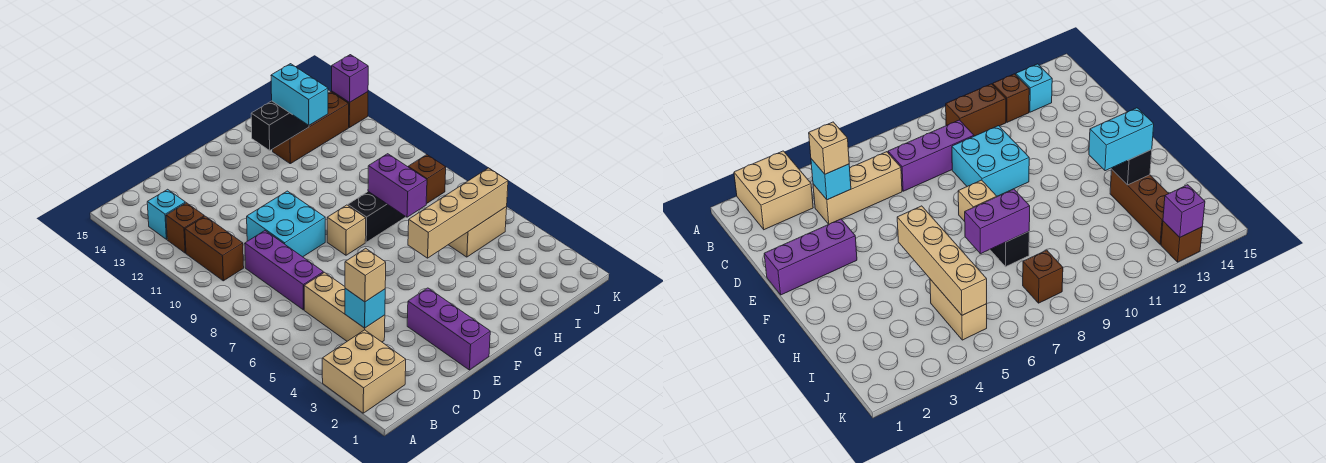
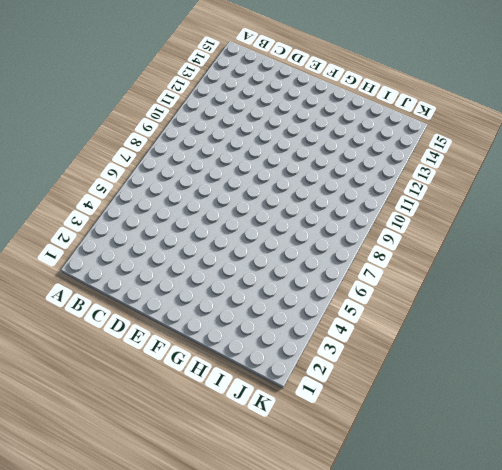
none -> tan 2x2 brick [322,330,406,413]
none -> brown 1x2 brick [185,216,244,281]
none -> brown 1x1 brick [166,203,204,253]

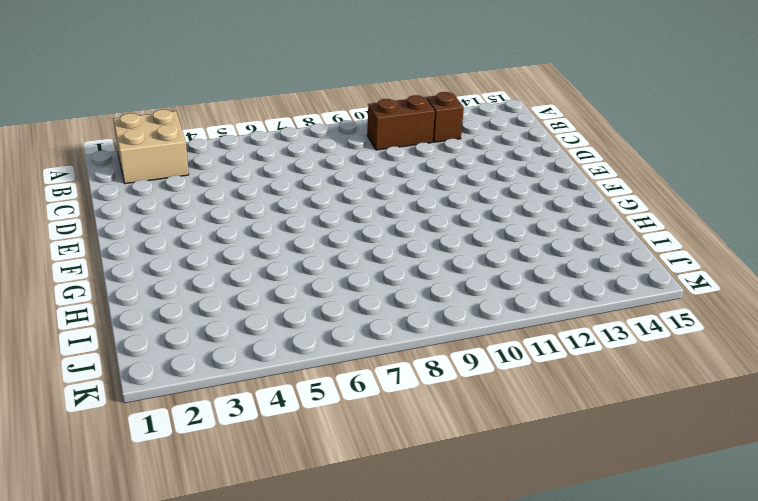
none -> cyan 1x1 brick [147,189,185,239]
none -> tan 1x3 brick [304,272,385,342]
none -> purple 1x3 brick [245,231,323,310]

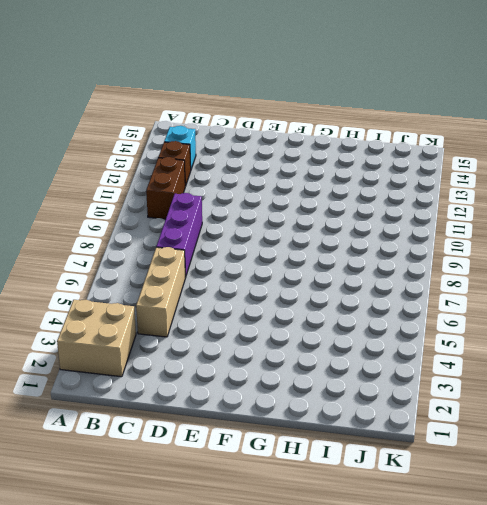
none -> cyan 2x2 brick [247,191,325,257]
none -> purple 1x3 brick [407,288,490,370]
none -> tan 1x1 brick [327,205,366,255]

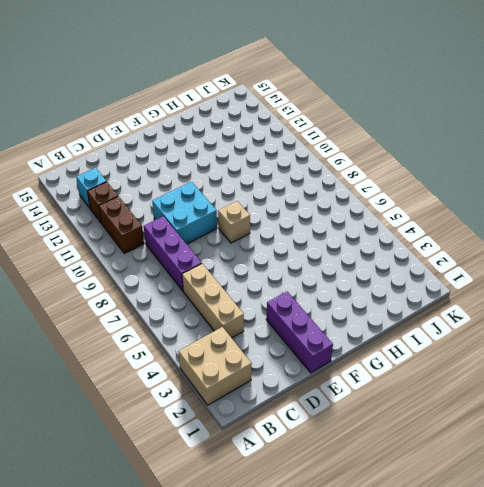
none -> black 1x2 brick [348,191,406,242]
none -> brown 1x3 brick [273,92,349,164]
none -> tan 1x2 brick [449,207,507,257]

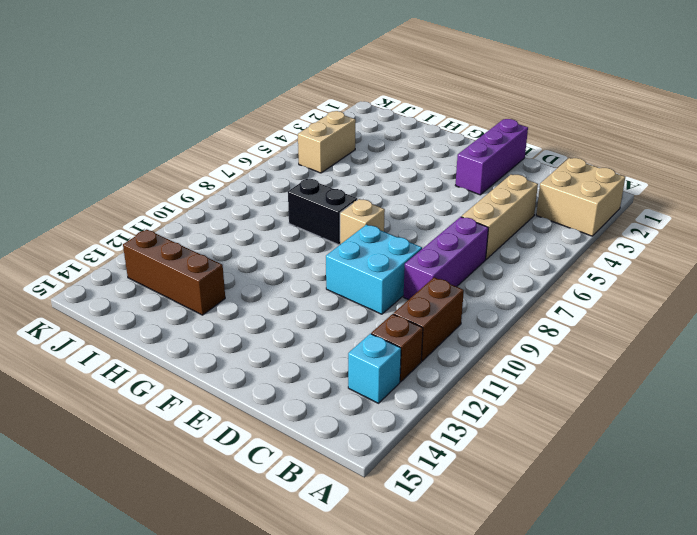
tan 1x2 brick [298,111,356,173] -> tan 1x2 brick turned to [449,207,507,257]
none -> brown 1x1 brick [408,155,446,204]
none -> brown 1x1 brick [332,92,368,128]
none -> cyan 1x1 brick [345,288,385,328]

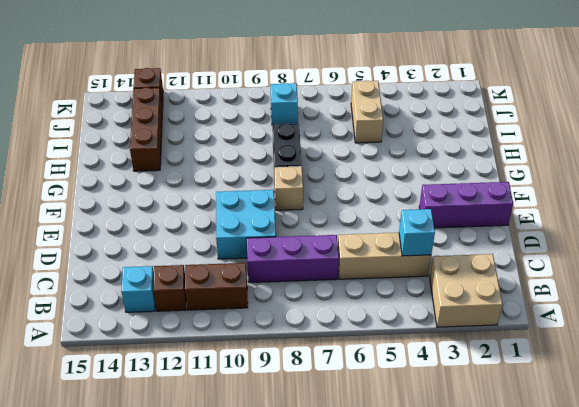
cyan 1x1 brick [271,83,298,125] -> brown 1x1 brick [408,155,446,204]
none -> tan 1x4 brick [408,168,508,258]
none -> black 1x2 brick [251,101,309,150]
none -> purple 1x2 brick [368,154,427,217]

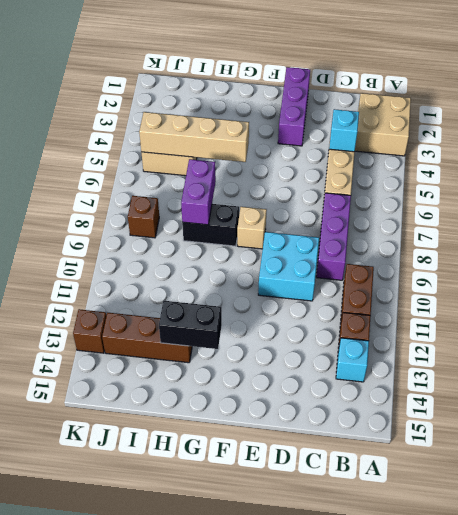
none -> purple 1x1 brick [332,55,368,102]
none -> tan 1x1 brick [345,248,386,302]
none -> cyan 1x2 brick [271,64,328,125]

